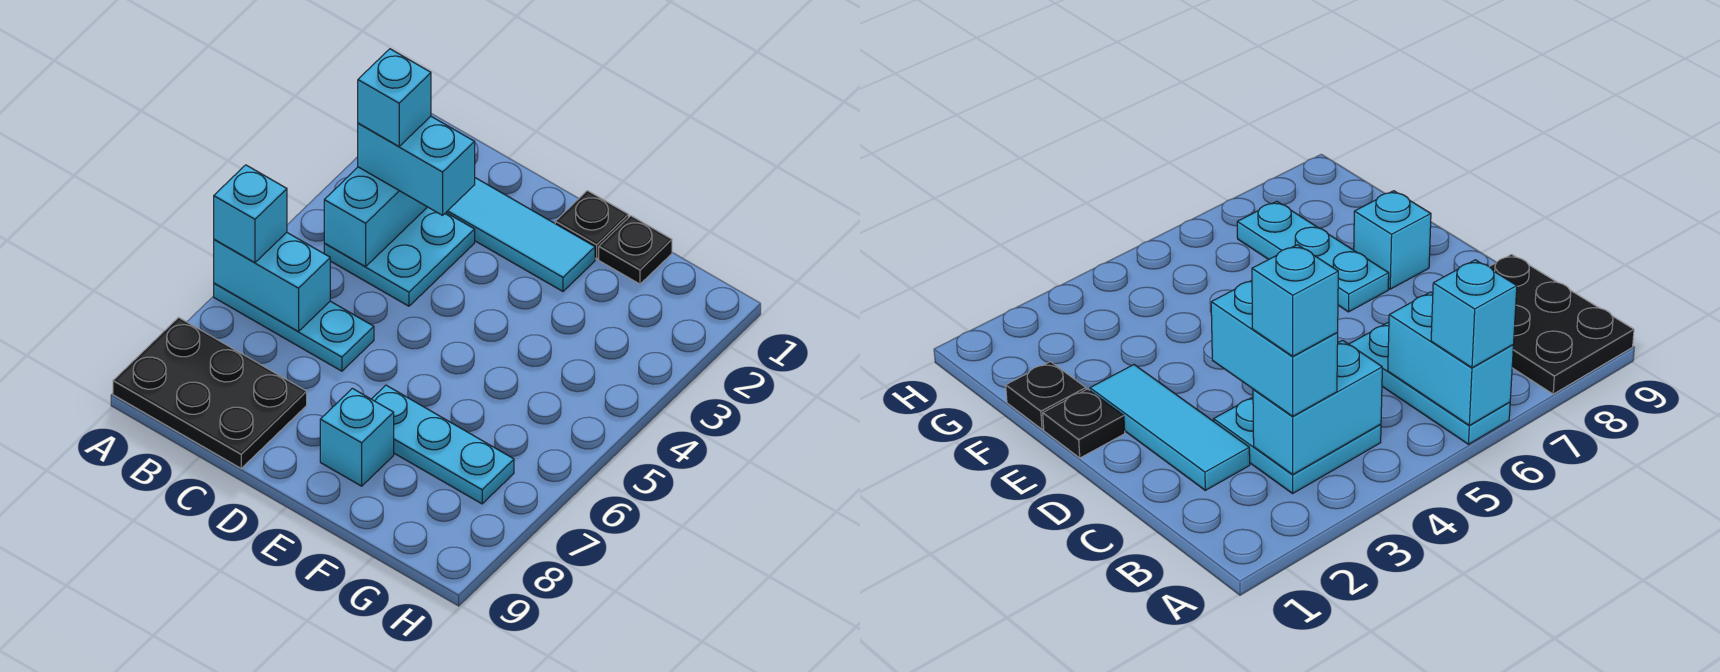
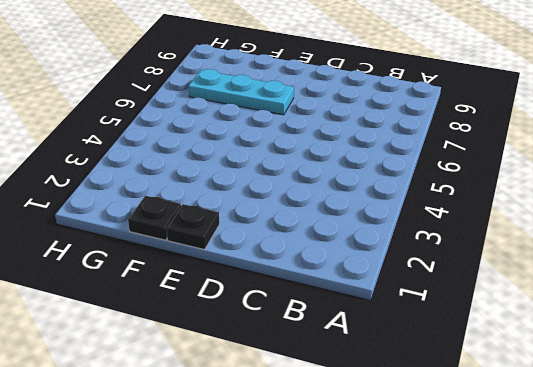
none -> cyan 1x3 plate [214,283,374,371]
none -> black 2x3 plate [113,317,307,468]
none -> cyan 2x2 plate [324,207,475,306]

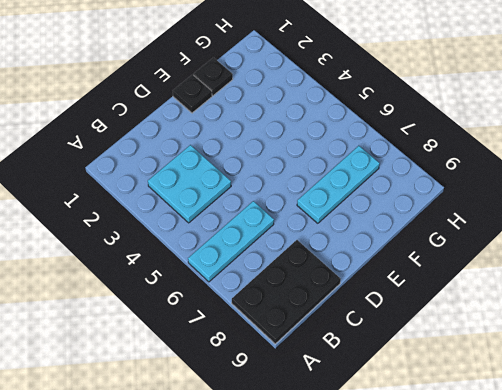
none -> cyan 1x3 tile [446,178,595,291]
none -> cyan 1x1 brick [320,388,394,486]
none -> cyan 1x2 brick [214,232,330,332]

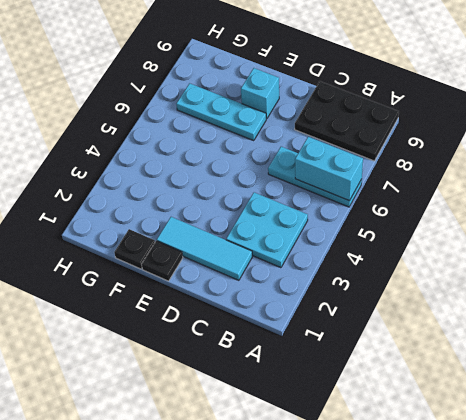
none -> cyan 1x2 brick [324,167,427,267]
none -> cyan 1x1 brick [214,165,287,263]
none -> cyan 1x2 brick [358,117,475,215]

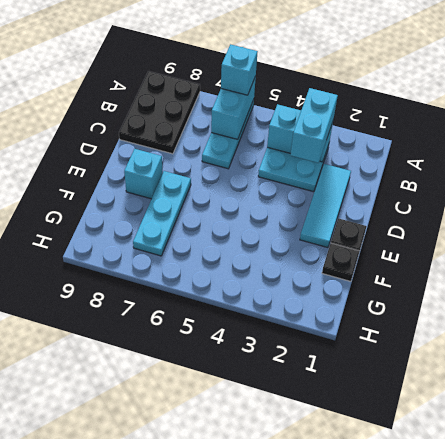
none -> cyan 1x1 brick [358,49,431,147]

